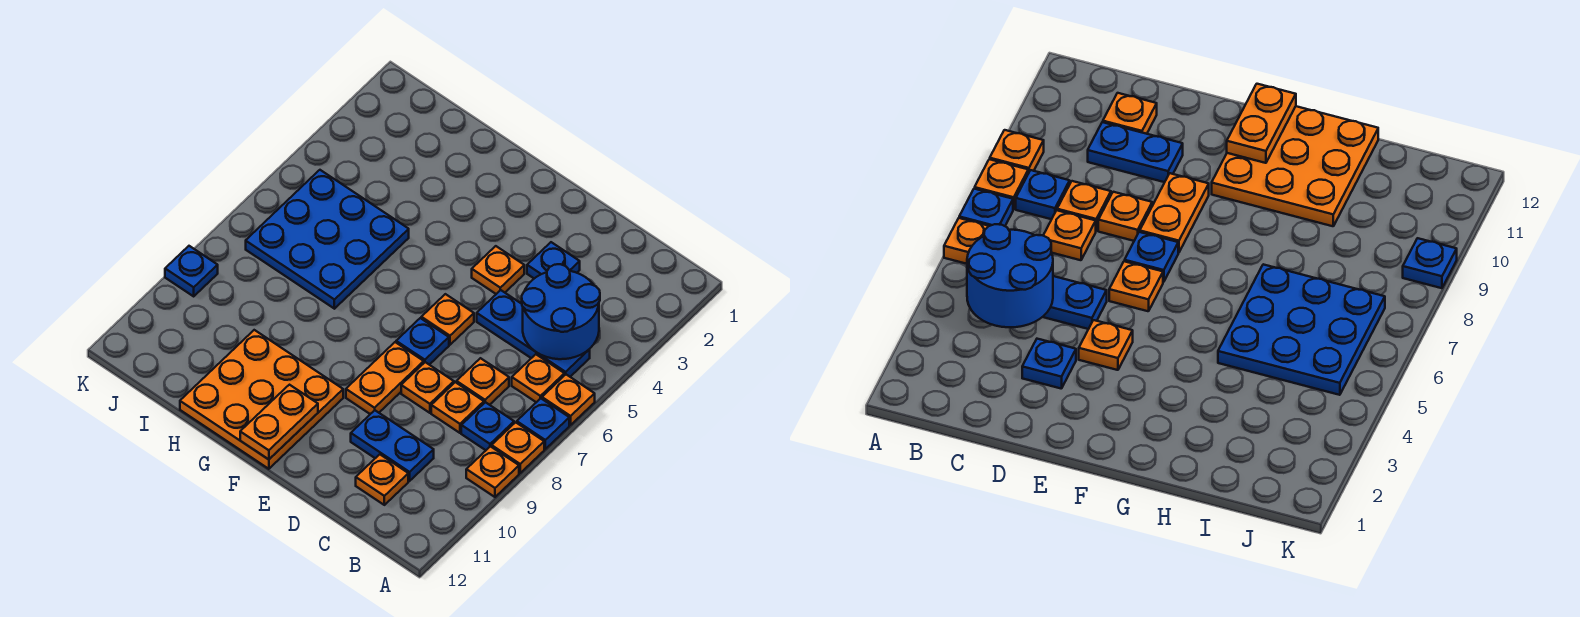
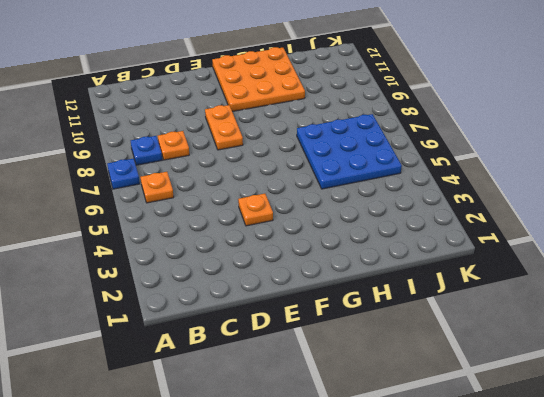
none -> orange 1x1 plate [542,375,595,425]
none -> orange 1x1 plate [492,422,544,473]
none -> orange 1x1 plate [466,446,519,497]

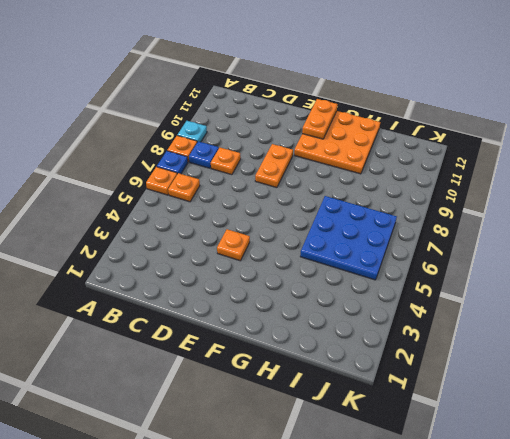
cyan 1x1 plate [177,121,207,142] -> orange 1x1 plate [466,446,519,497]
none -> blue 1x3 plate [477,290,590,377]
none -> orange 1x1 plate [456,358,509,405]
none -> blue 1x2 plate [351,410,434,481]

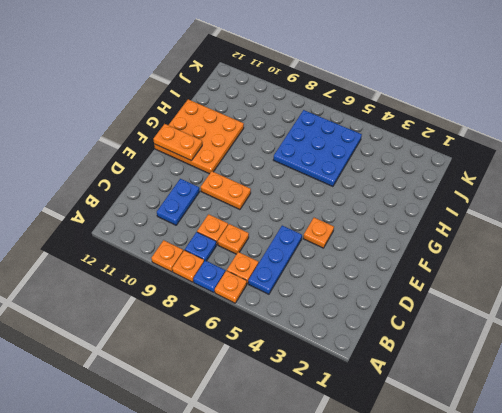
none -> orange 1x1 plate [356,454,408,505]
none -> blue 1x1 plate [527,242,580,278]
none -> orange 1x1 plate [401,362,454,413]

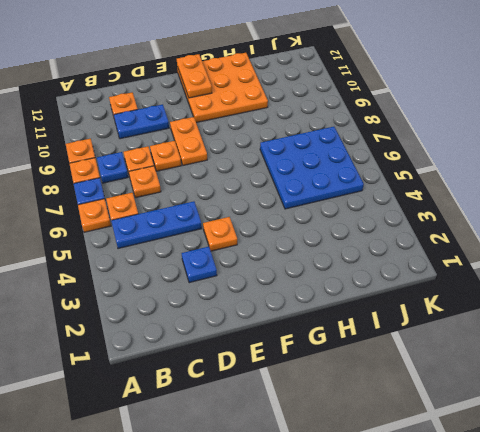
none -> orange 1x1 plate [421,294,474,345]
none -> blue 1x1 plate [396,318,449,365]
none -> blue 1x1 plate [165,246,218,296]

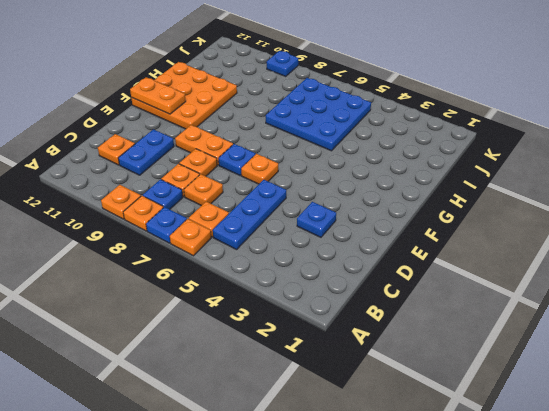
none -> orange 1x1 plate [472,246,524,294]
none -> blue 2x2 round brick [522,264,600,359]

